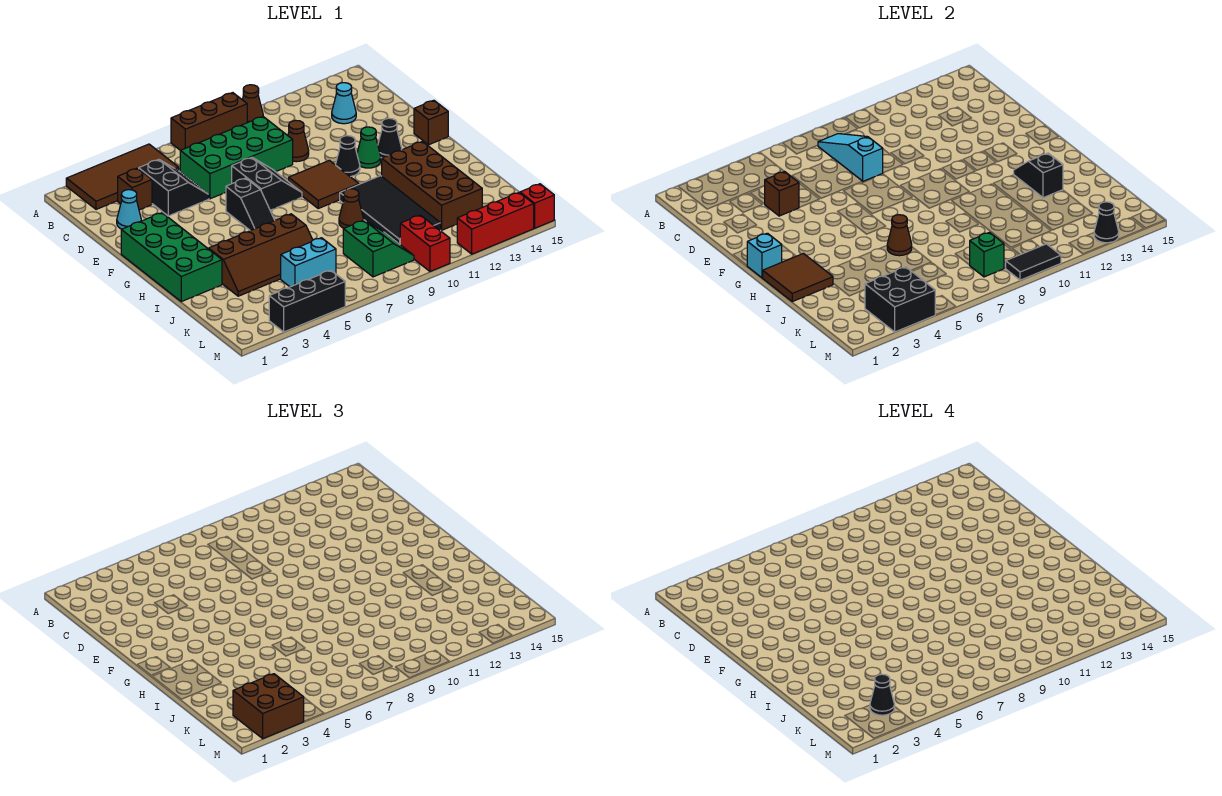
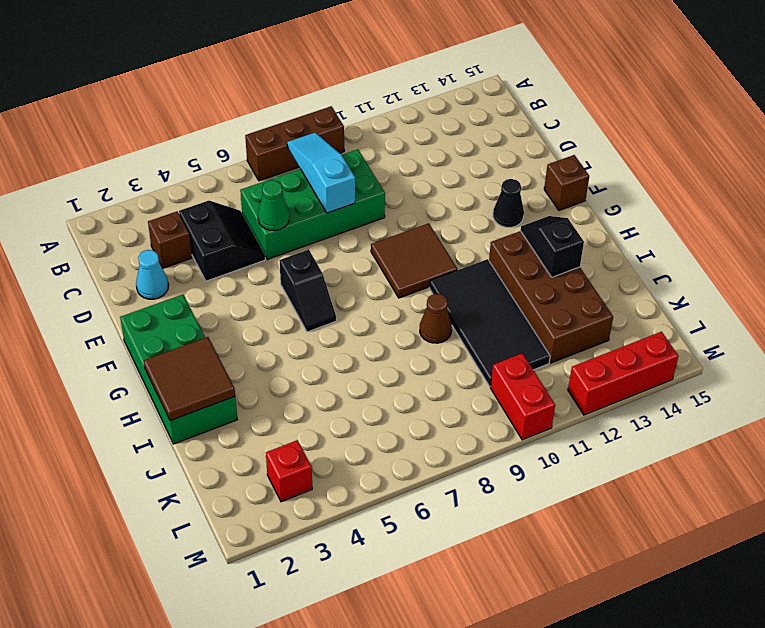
green 1x1 cone [258,180,290,231] -> green 1x1 cone moved to [357,127,381,168]
red 1x1 brick [266,440,312,502] -> red 1x1 brick moved to [520,184,554,228]
none -> brown 2x4 tile [66,144,179,209]
none -> brown 1x1 cone [242,85,263,123]
none -> cyan 1x1 cone [332,83,356,124]
none -> brown 1x1 cone [288,120,309,162]

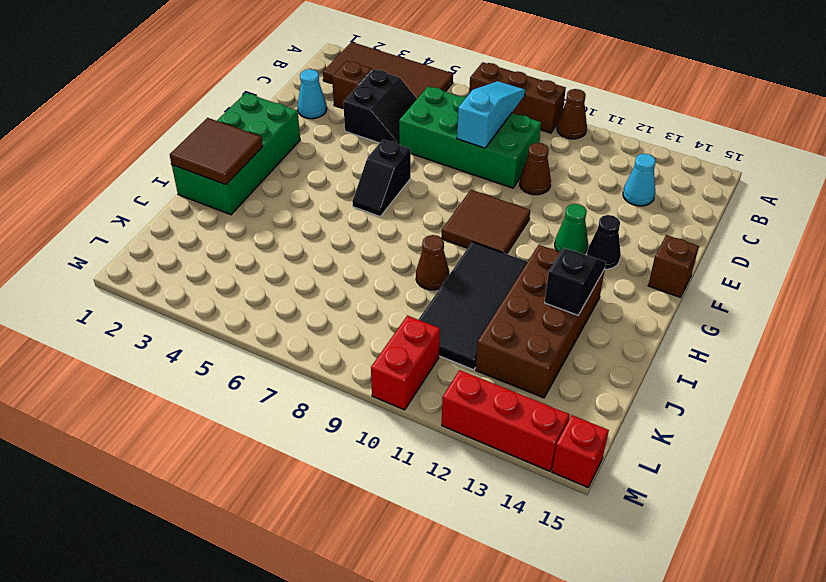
none -> black 2x2 slope [232,157,302,210]
none -> black 1x1 cone [336,136,360,177]
none -> brown 2x4 slope [209,214,313,296]
none -> cyan 1x2 brick [281,238,336,287]

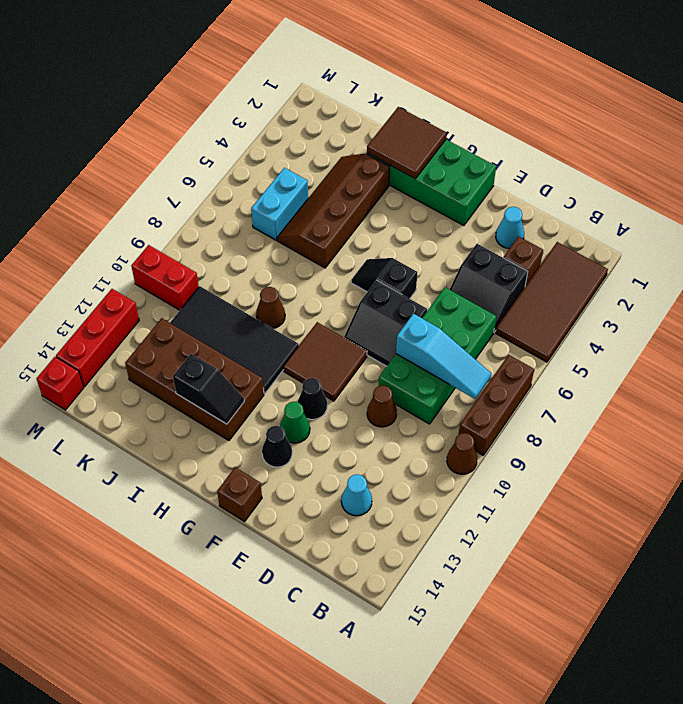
none -> green 2x2 slope [343,220,414,277]
none -> black 1x3 brick [269,270,345,332]
none -> brown 1x1 brick [764,171,799,216]
none -> cyan 1x1 brick [747,233,782,278]

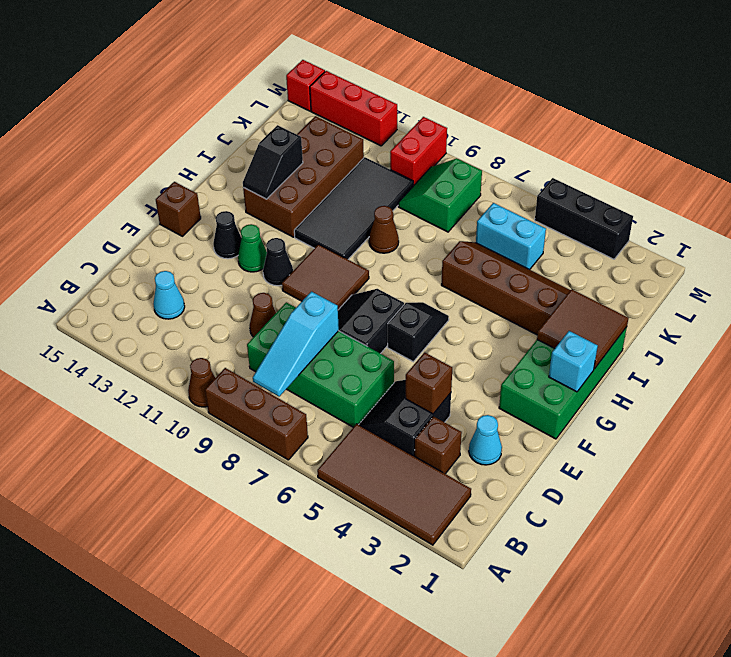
none -> brown 1x1 cone [887,215,912,256]
none -> black 2x2 brick [865,267,935,332]
none -> green 1x1 brick [970,232,1004,277]
none -> black 1x2 tile [1006,244,1061,280]

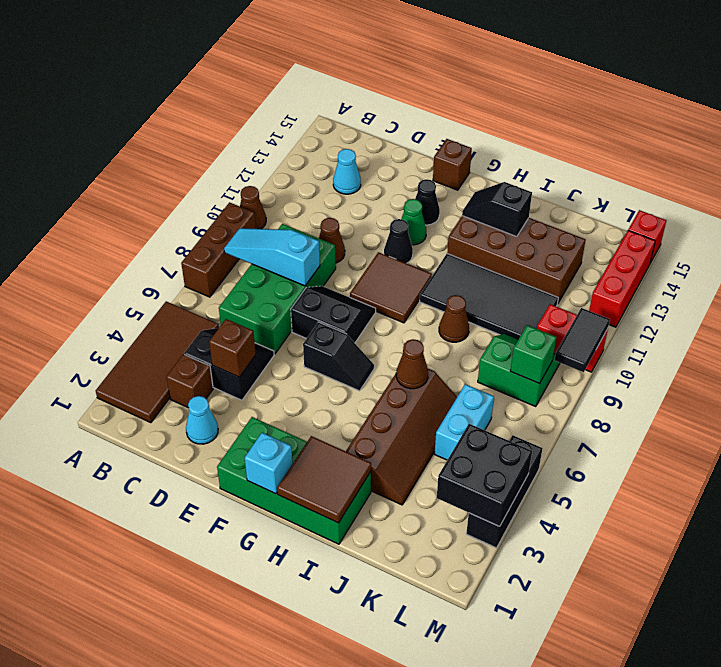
none -> black 1x1 cone [1094,202,1119,243]
none -> brown 2x2 brick [233,674,304,739]
none -> black 1x1 cone [870,674,895,715]

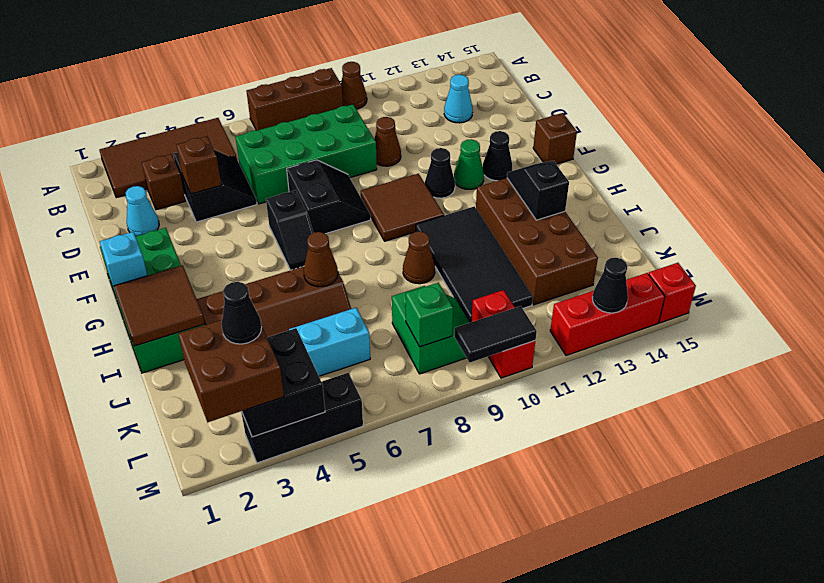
none -> cyan 1x3 slope [818,134,883,181]

